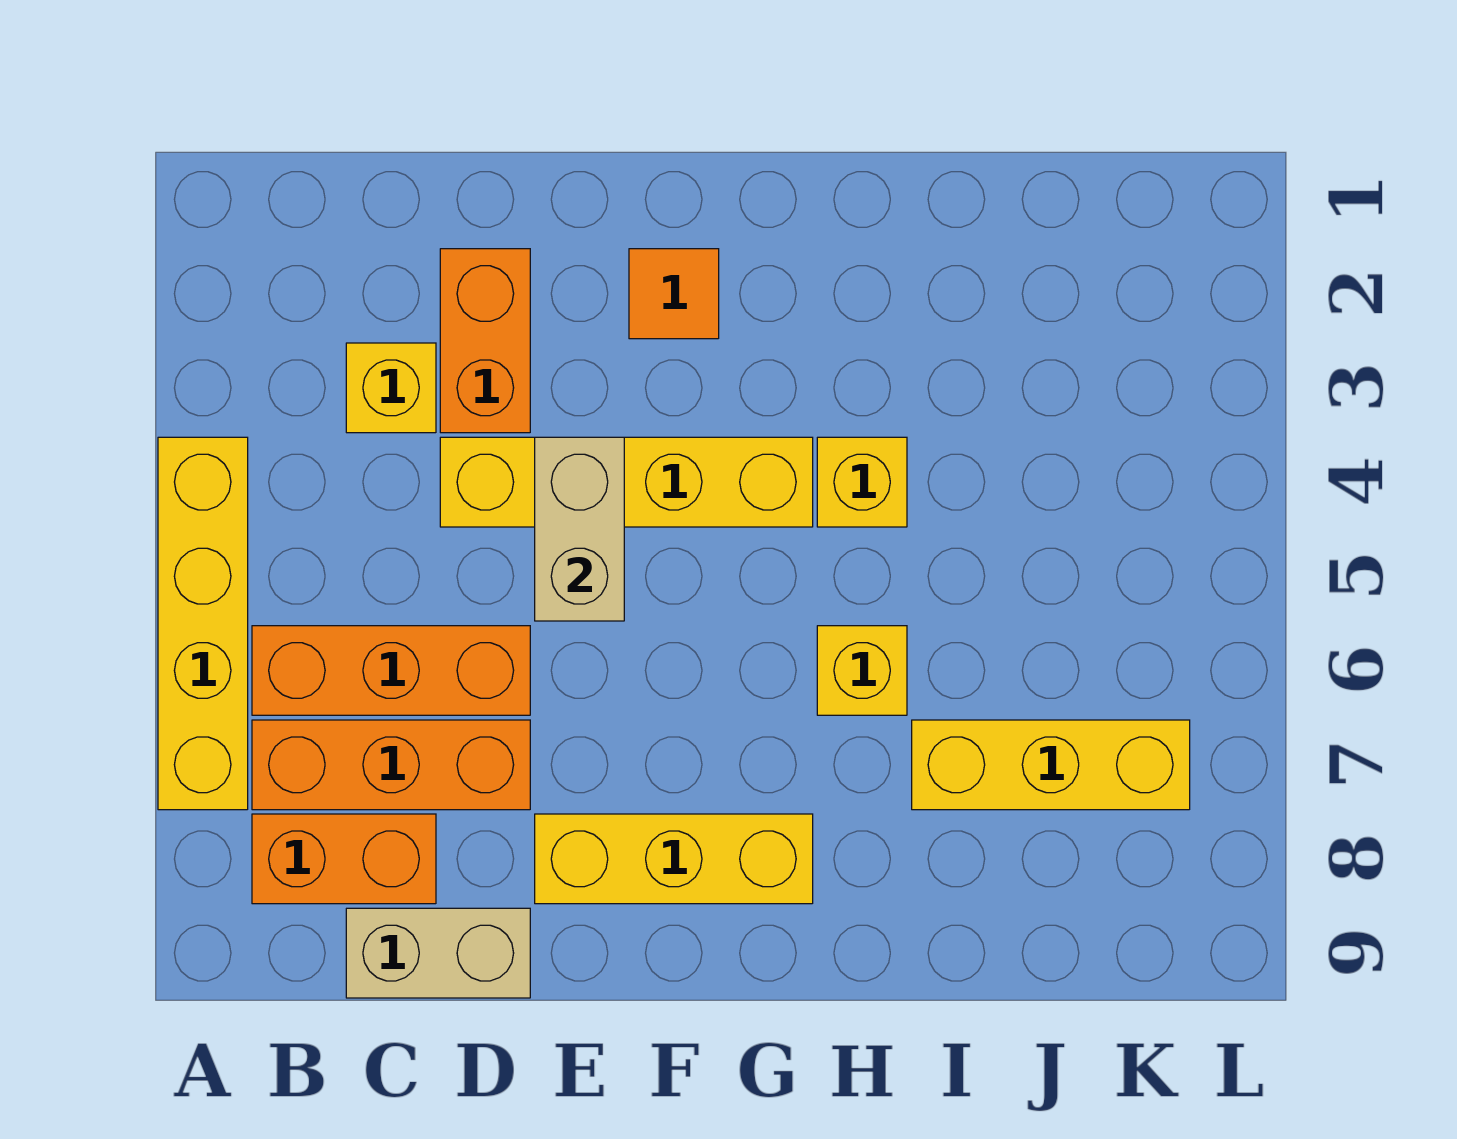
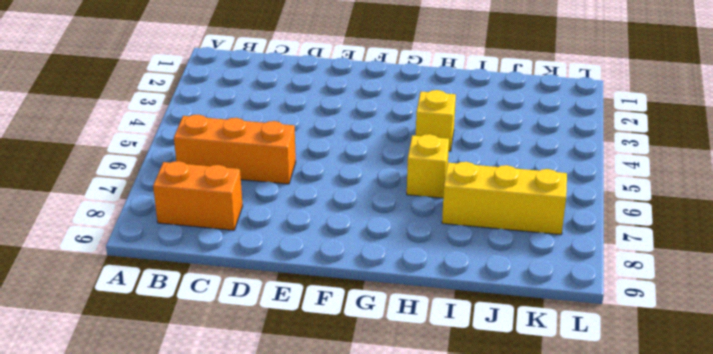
none -> yellow 1x4 brick [158,437,248,810]
none -> orange 1x3 brick [252,720,530,810]
none -> yellow 1x1 brick [346,343,436,433]

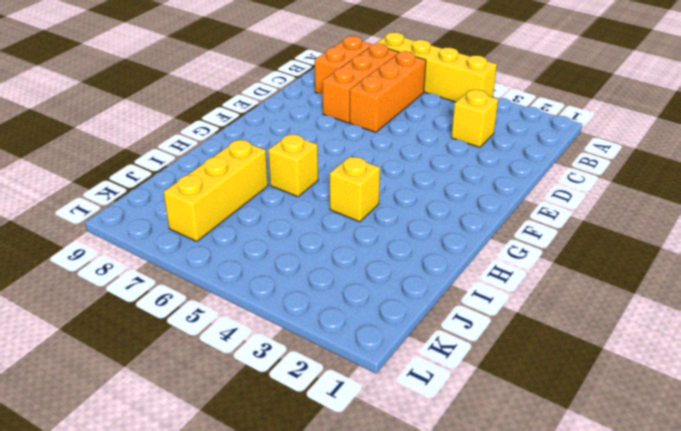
none -> tan 1x2 brick [346,908,530,998]
none -> orange 1x2 brick [440,249,530,433]
none -> yellow 1x4 brick [440,437,813,527]

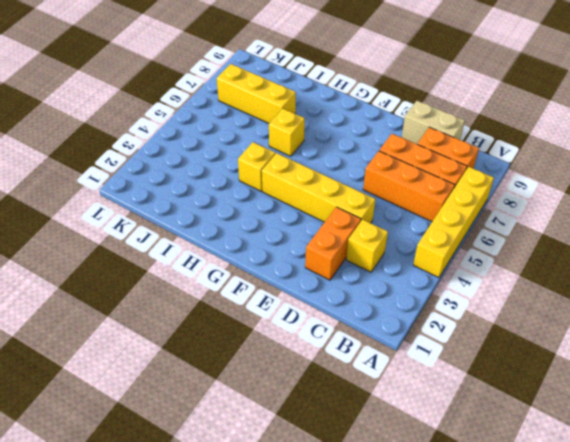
none -> yellow 1x3 brick [535,814,813,904]
none -> orange 1x1 tile [629,249,719,339]
none -> tan 1x2 brick [535,437,624,621]

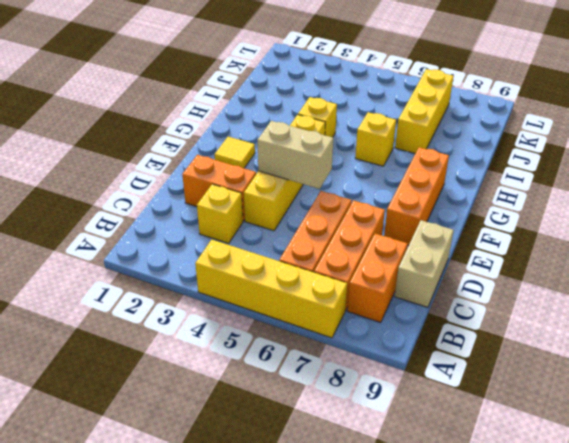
orange 1x3 brick [384,147,449,246] -> yellow 1x3 brick [535,814,813,904]
yellow 1x1 tile [215,137,255,168] -> orange 1x1 tile [629,249,719,339]

